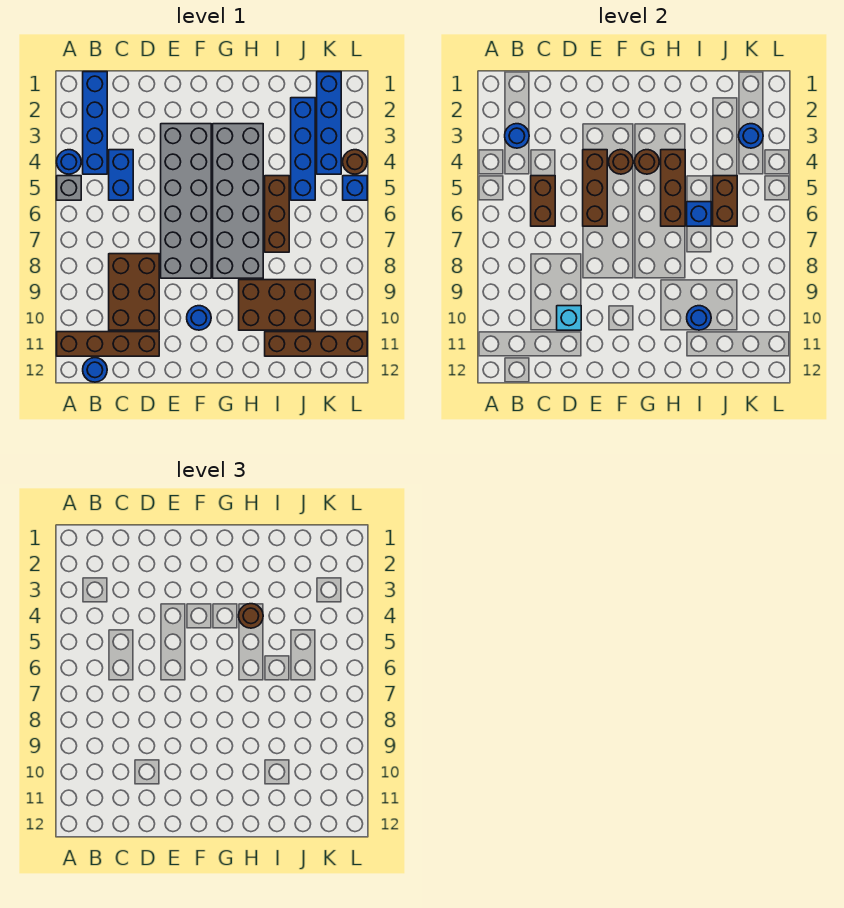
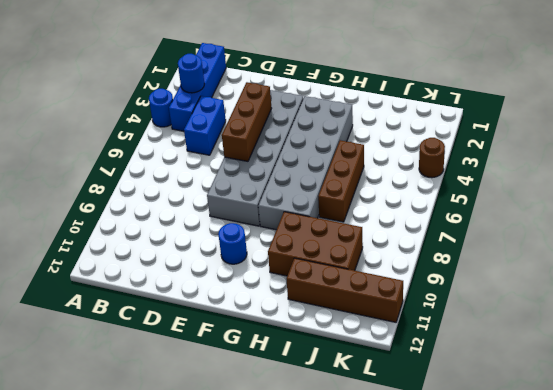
none -> grey 1x1 brick [57,176,81,200]
none -> brown 1x4 brick [57,332,159,356]
none -> blue 1x1 round brick [83,358,107,382]

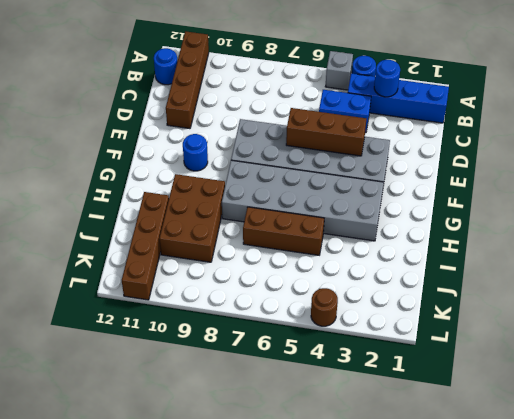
none -> brown 2x3 brick [109,254,159,330]
none -> blue 1x4 brick [291,98,315,200]
none -> blue 1x4 brick [317,72,341,174]

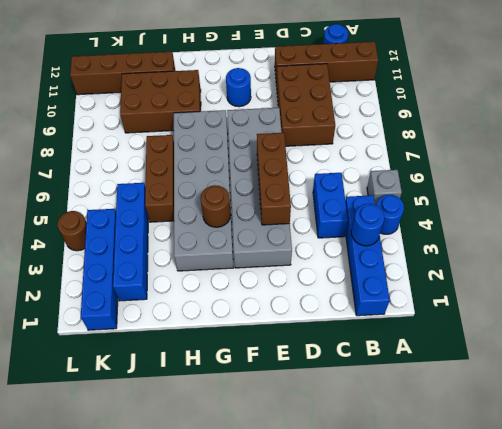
none -> blue 1x1 brick [343,176,367,200]
none -> brown 1x2 brick [531,176,555,226]
none -> cyan 1x1 brick [557,306,581,330]

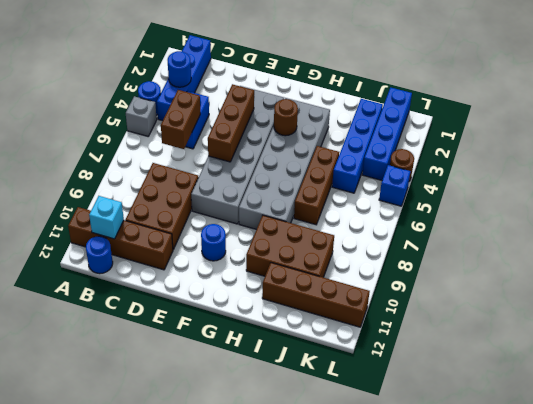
cyan 1x1 brick [89,196,124,239] -> cyan 1x1 brick moved to [557,306,581,330]
none -> brown 1x1 round brick [609,150,633,174]
none -> brown 1x3 brick [661,150,685,226]
none -> blue 1x1 brick [687,202,711,226]

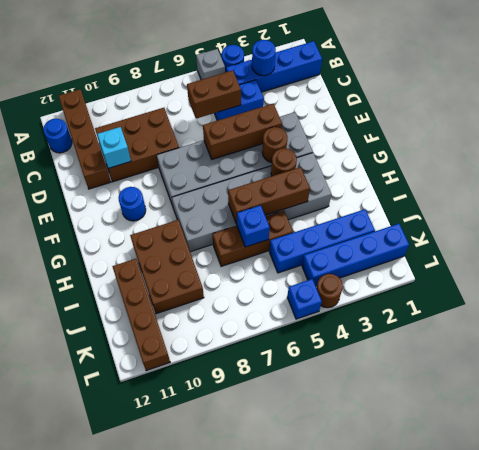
none -> blue 1x1 round brick [687,306,711,330]
none -> brown 1x2 brick [713,176,737,226]
none -> blue 1x1 round brick [739,124,763,148]

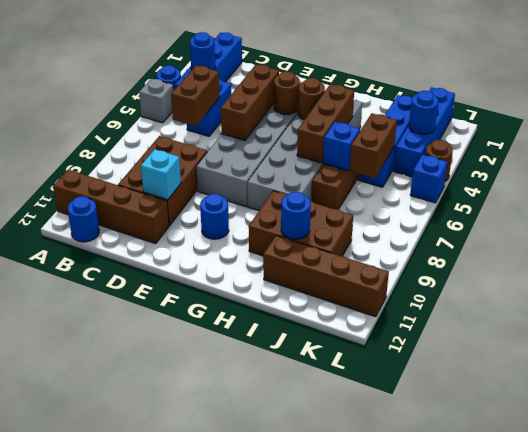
none -> brown 1x1 round brick [239,604,263,628]

